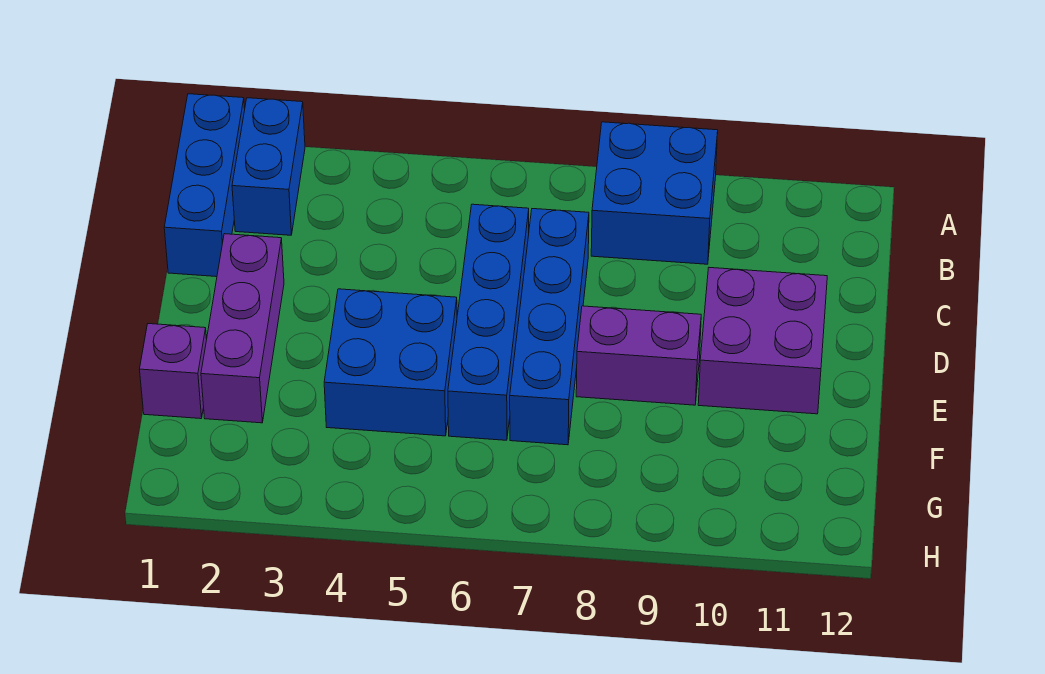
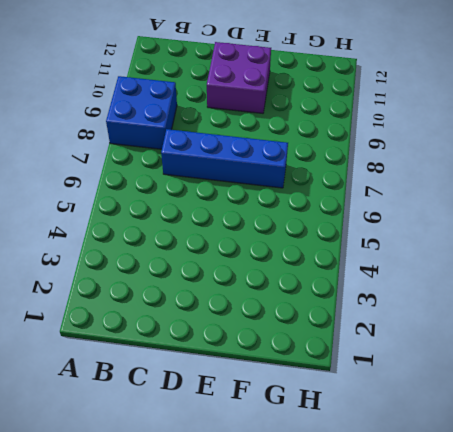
none -> blue 1x3 brick [164,94,245,277]
none -> blue 1x2 brick [232,98,305,235]

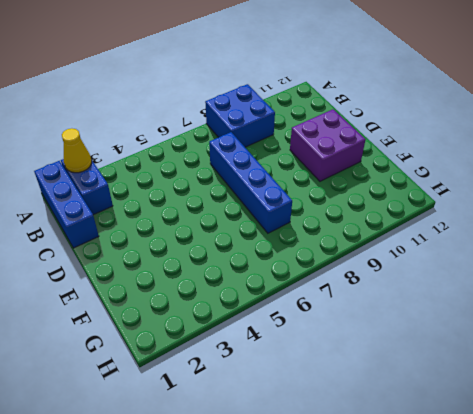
yellow 1x1 cone [62,128,92,173] -> none
none -> blue 1x4 brick [448,204,529,440]
none -> purple 1x3 brick [201,234,284,423]

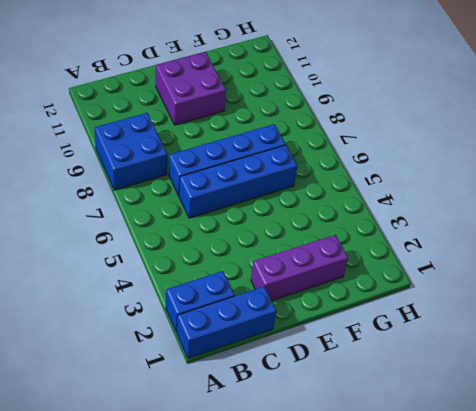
none -> blue 2x2 brick [324,289,457,436]
none -> purple 1x2 brick [576,306,701,405]

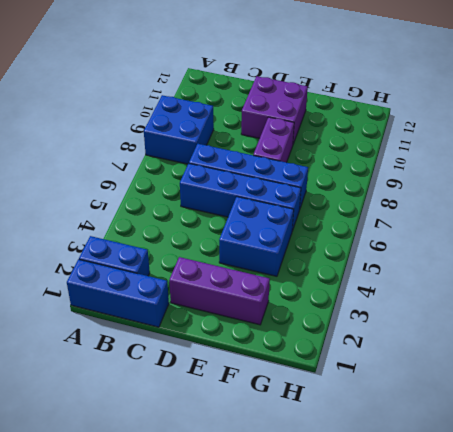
none -> purple 1x1 brick [140,324,207,419]

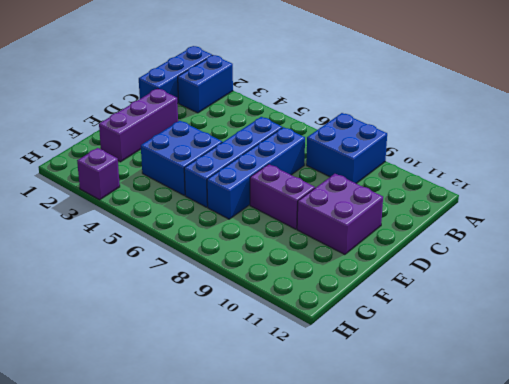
purple 1x1 brick [77,148,120,200] -> purple 1x1 brick moved to [140,324,207,419]

